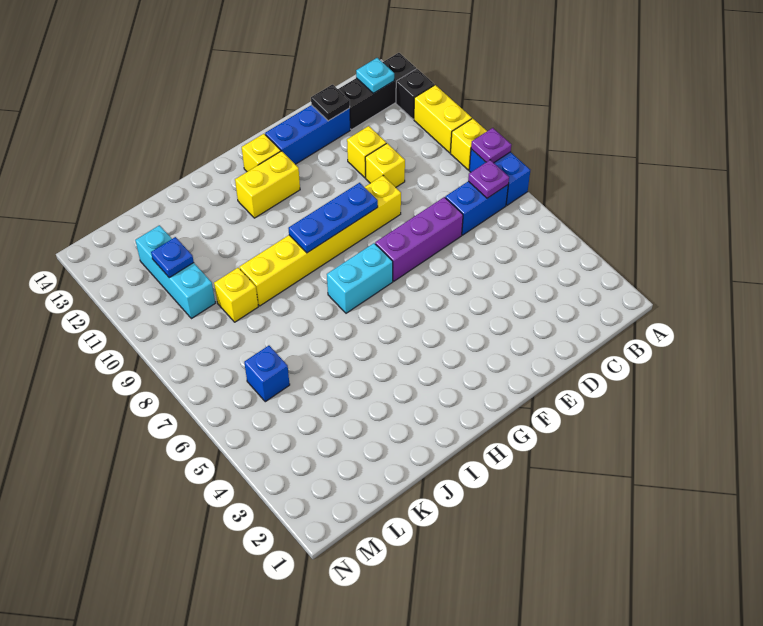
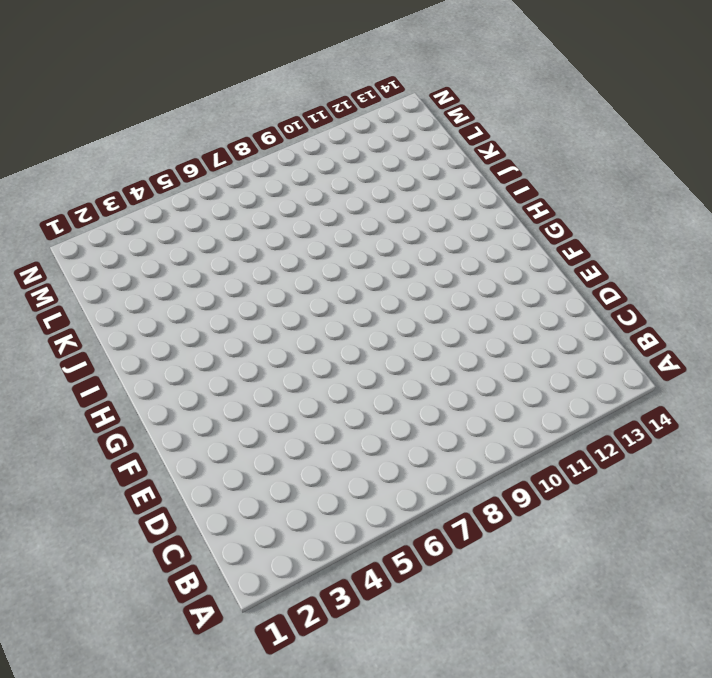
none -> blue 1x2 brick [469,149,530,205]
none -> yellow 1x1 brick [451,118,487,170]
none -> yellow 1x2 brick [414,85,472,153]

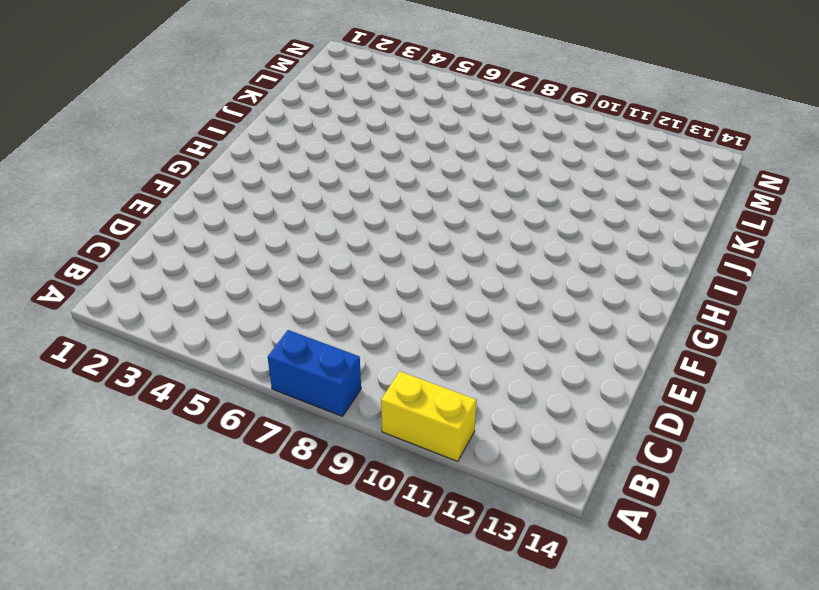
none -> yellow 1x1 brick [451,118,487,170]
none -> black 1x1 brick [396,69,434,119]
none -> black 1x3 brick [338,53,416,130]

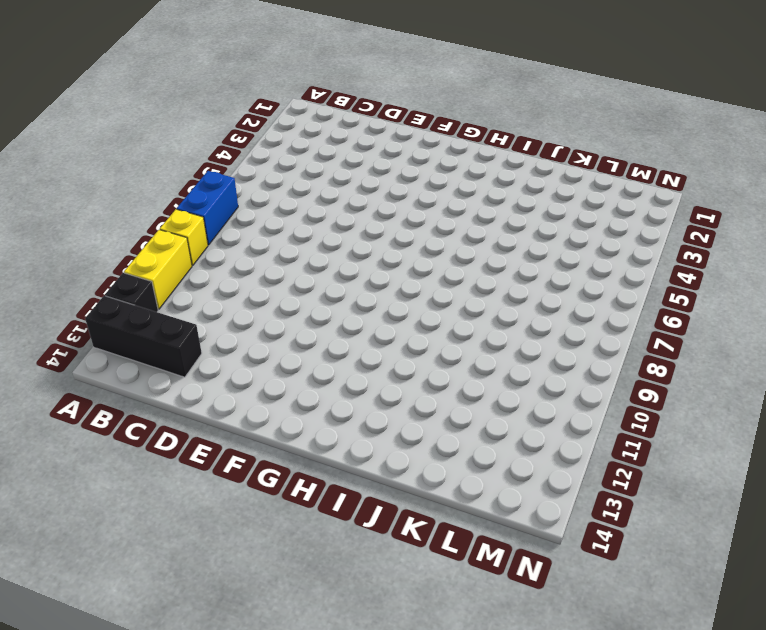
none -> blue 1x2 brick [445,181,508,235]
none -> purple 1x3 brick [375,197,463,281]
none -> yellow 1x1 brick [365,143,405,187]

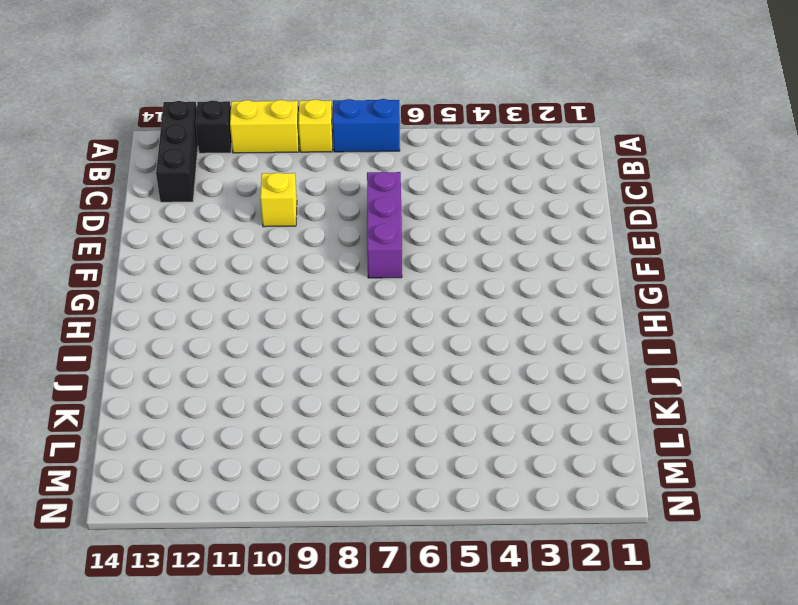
none -> blue 1x2 brick [445,181,508,235]
none -> yellow 1x1 brick [347,126,386,178]
none -> blue 1x3 brick [265,105,350,164]

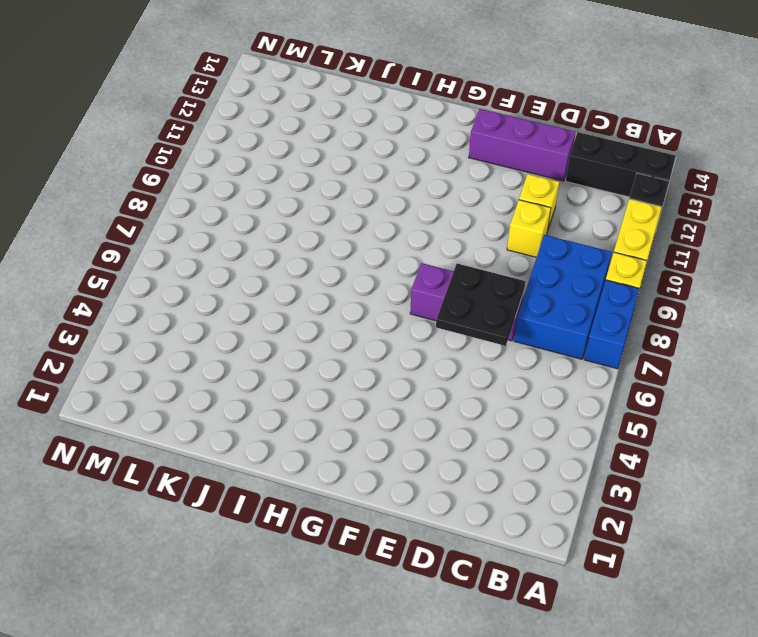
blue 2x3 brick [514,235,612,359] -> blue 1x2 brick [445,181,508,235]
black 2x2 plate [436,264,525,346] -> none
purple 1x3 brick [469,109,576,181] -> blue 1x3 brick [265,105,350,164]
none -> yellow 1x6 brick [240,176,401,306]
none -> cyan 1x2 brick [327,243,393,313]
none -> yellow 1x2 brick [235,151,300,218]

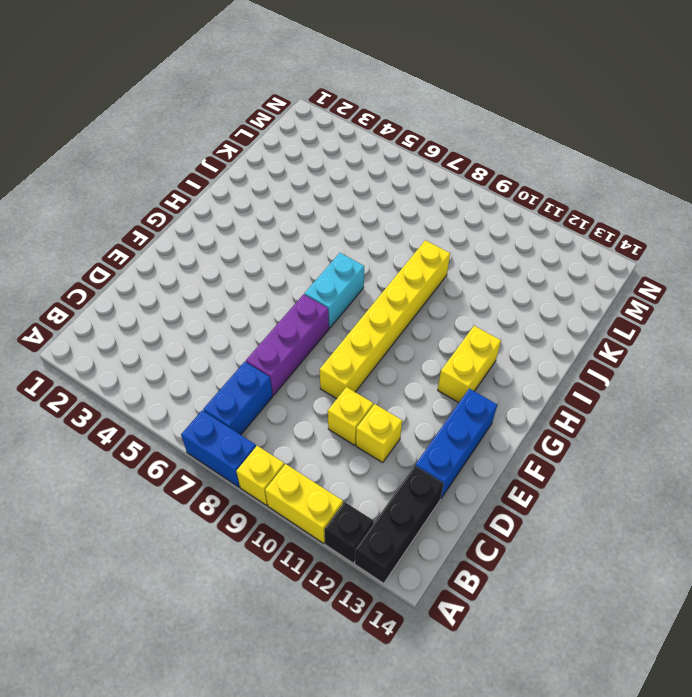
none -> yellow 1x1 brick [242,134,281,172]
none -> yellow 1x1 brick [214,268,258,322]
none -> blue 1x1 brick [244,346,290,402]

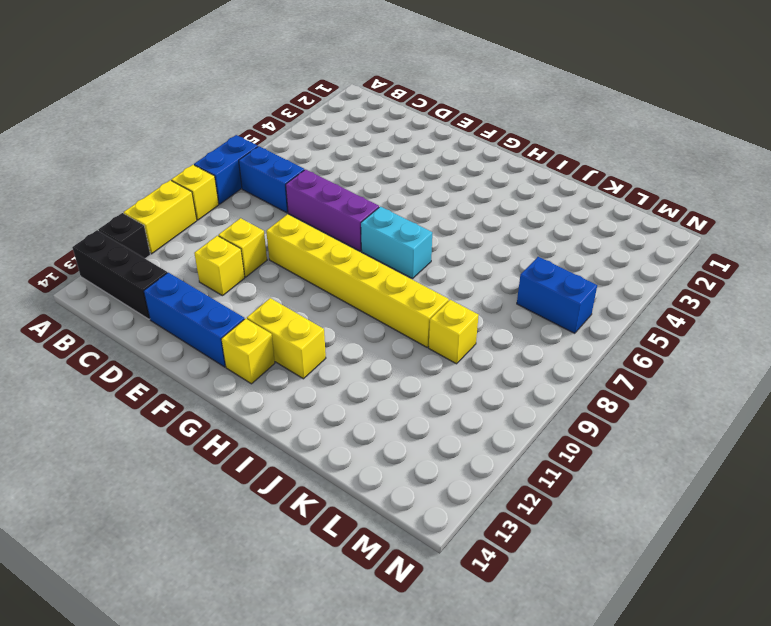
blue 1x2 brick [517,257,597,333] -> blue 1x1 brick [244,346,290,402]
none -> cyan 1x3 brick [135,225,215,319]
none -> purple 1x1 plate [471,128,511,163]
none -> purple 1x1 plate [468,160,509,198]

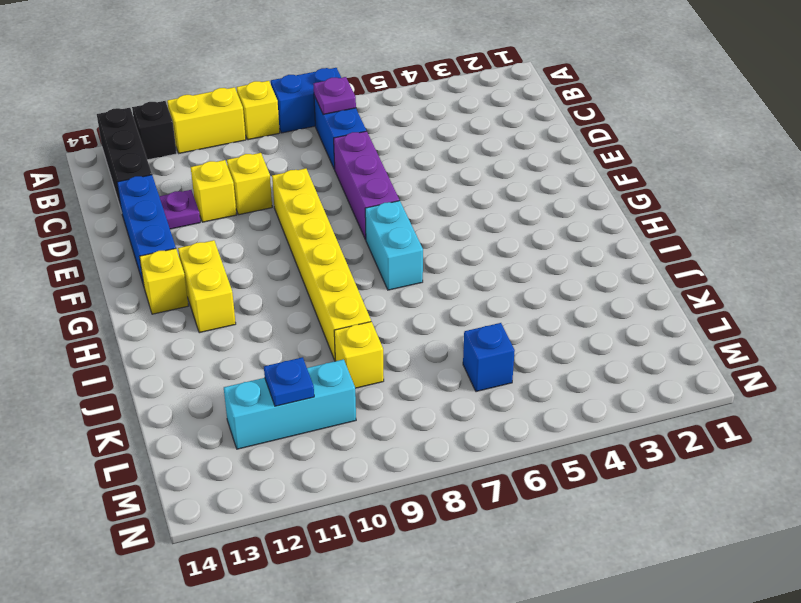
purple 1x1 plate [159,190,200,229] -> purple 1x1 plate moved to [471,128,511,163]
none -> cyan 1x1 plate [356,58,394,93]
none -> black 1x1 plate [311,85,350,121]
none -> blue 1x3 plate [288,183,378,253]

